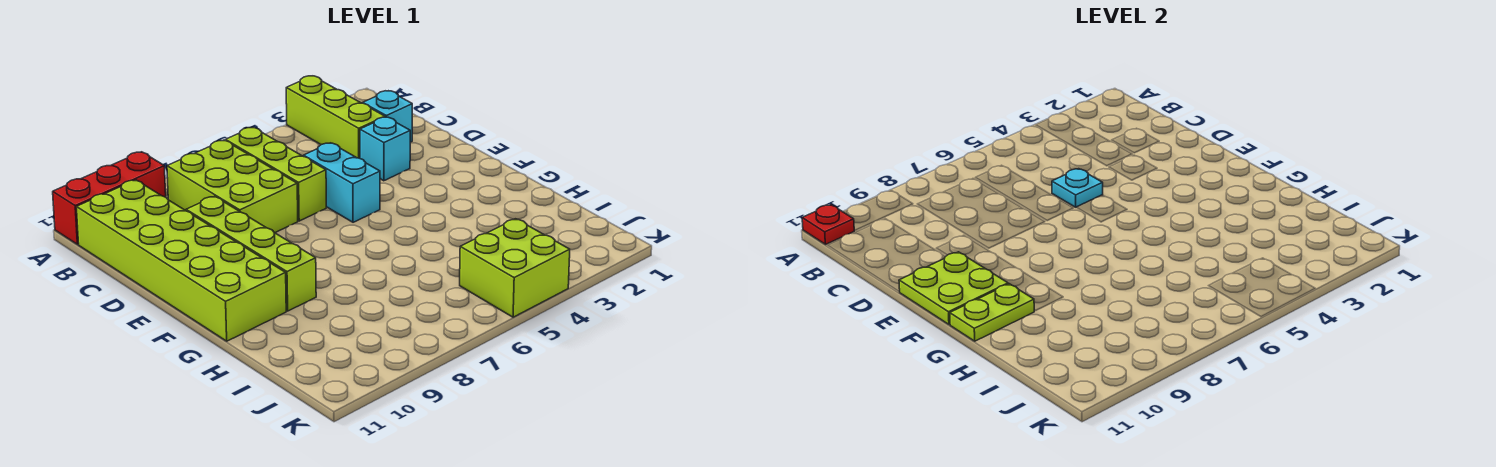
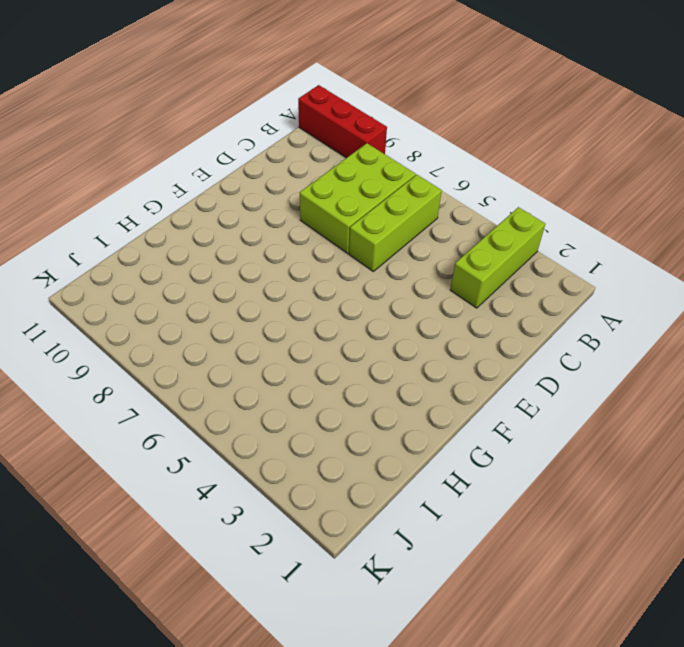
none -> lime 2x6 brick [76,180,286,341]
none -> cyan 1x1 brick [363,91,412,142]
none -> cyan 1x1 brick [360,117,410,181]

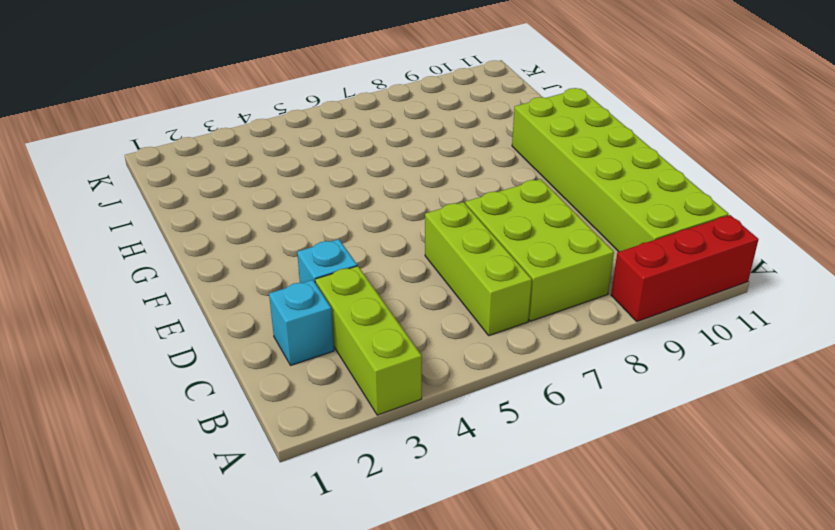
none -> cyan 1x2 brick [304,143,380,222]
none -> lime 1x4 brick [186,196,316,311]
none -> lime 2x2 brick [460,219,570,317]

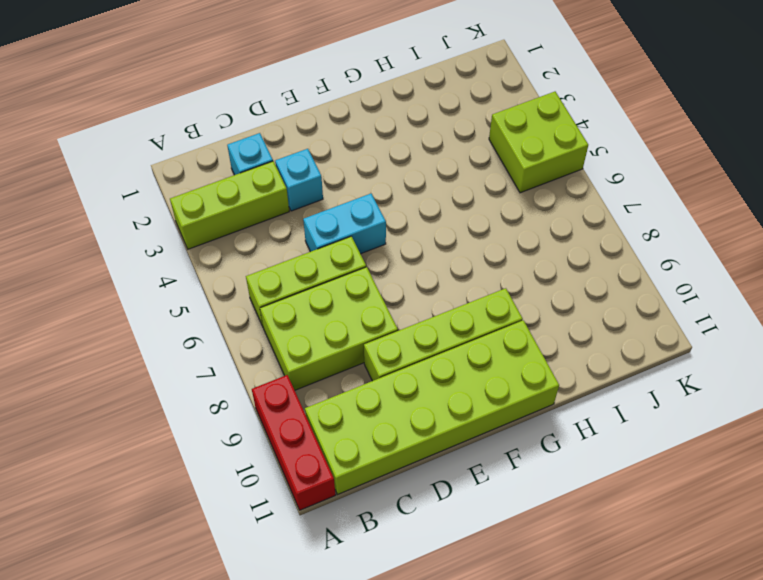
none -> red 1x1 plate [802,205,854,245]
none -> cyan 1x1 plate [1052,169,1103,207]
none -> lime 2x2 plate [899,252,1008,324]

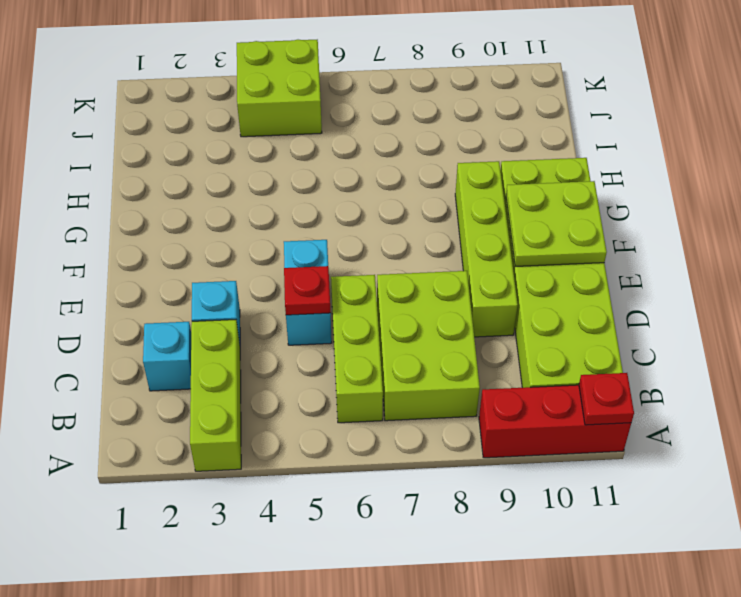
red 1x1 plate [284,266,331,315] -> cyan 1x1 plate [1052,169,1103,207]
none -> lime 1x2 plate [950,284,1034,341]

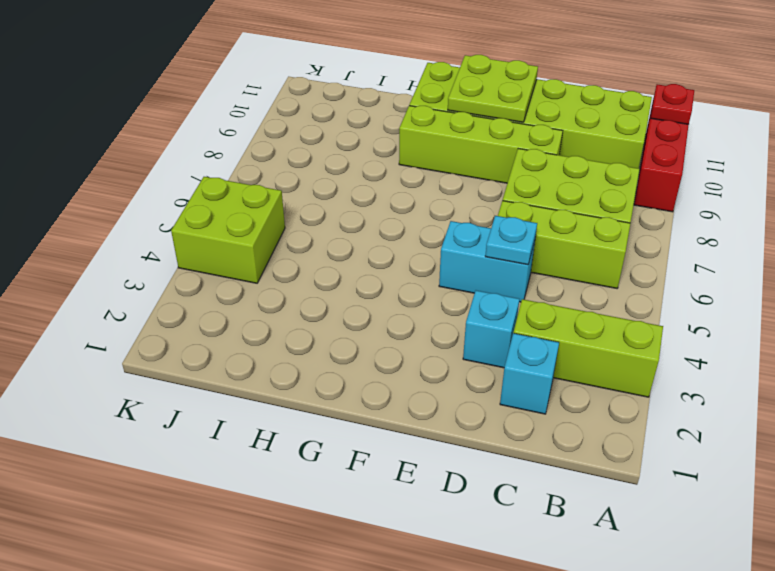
none -> lime 1x2 plate [950,284,1034,341]

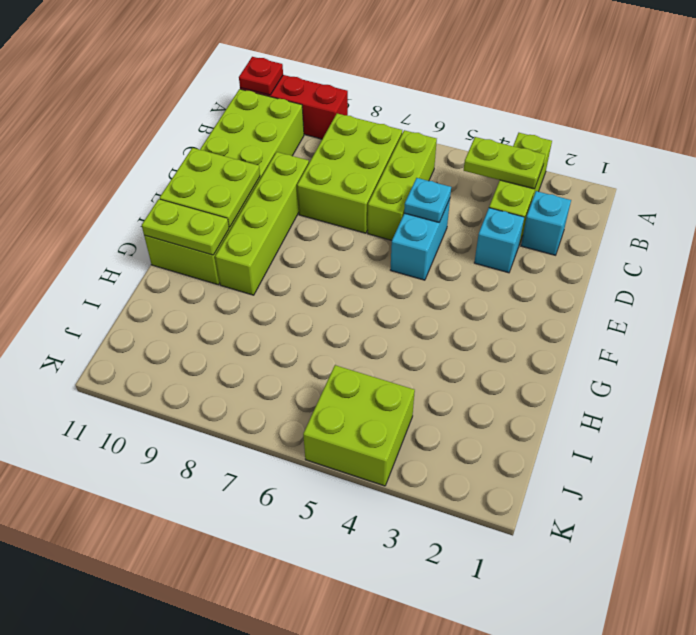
lime 1x2 plate [464,137,545,189] -> none

